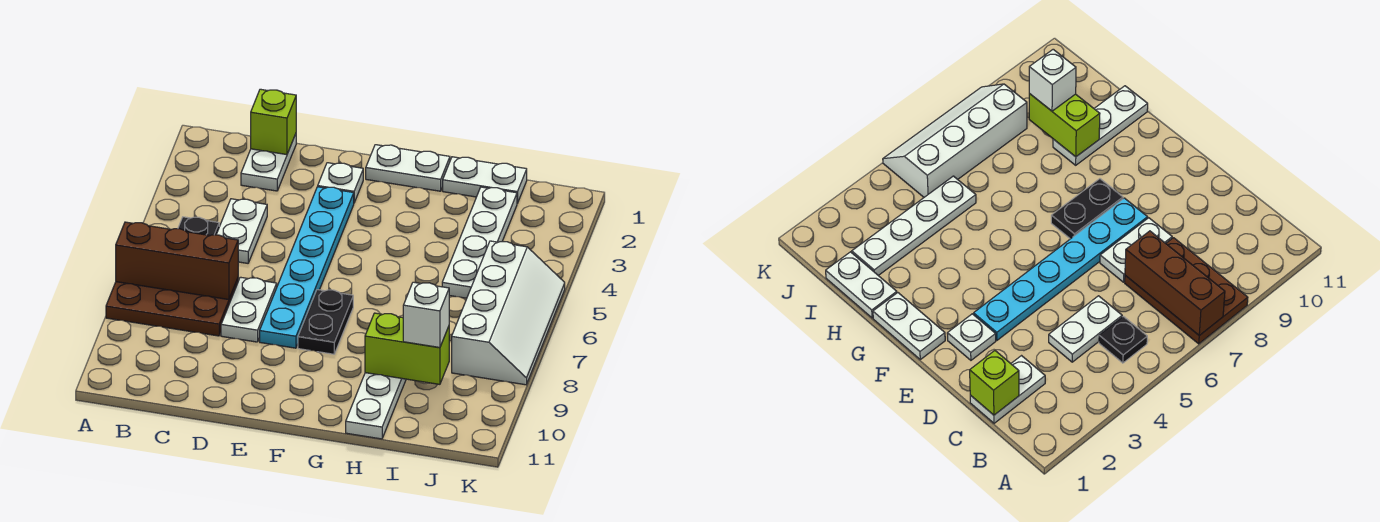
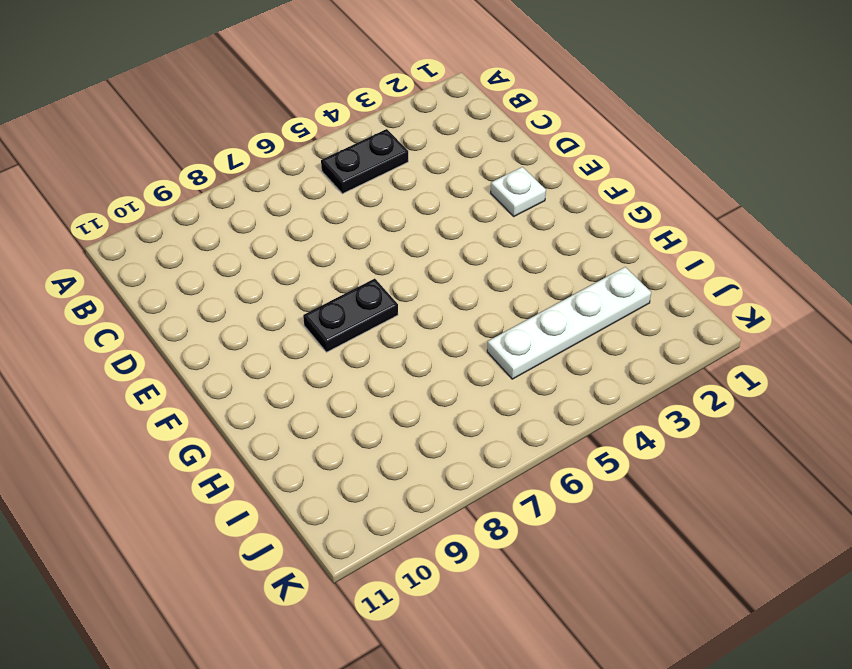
black 1x2 plate [321,129,408,194] -> black 1x1 plate [178,217,219,236]
none -> brown 2x3 plate [106,278,238,336]
none -> white 1x2 plate [241,134,296,191]
none -> white 1x2 plate [216,199,267,263]

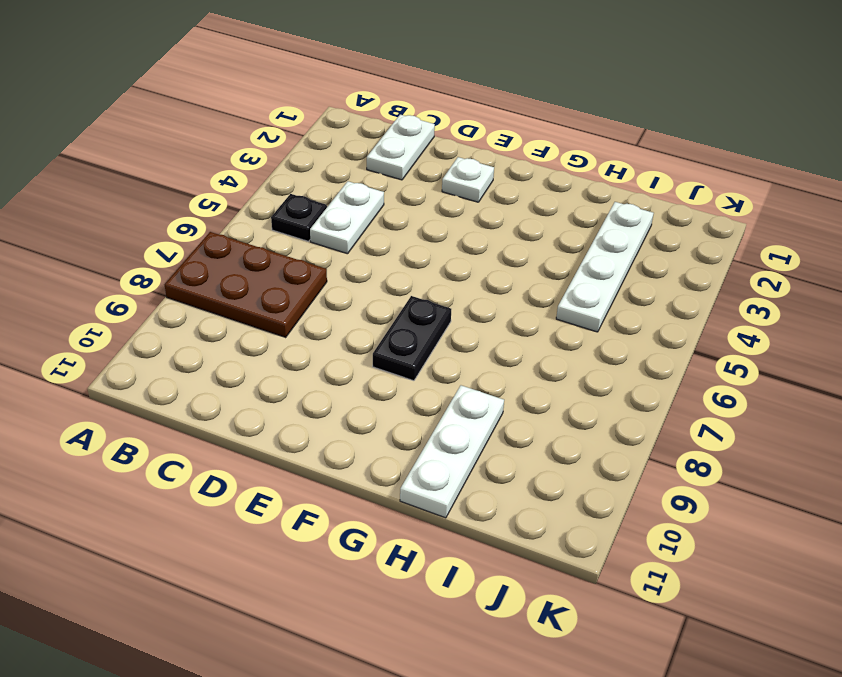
none -> white 1x2 plate [221,277,277,342]
none -> cyan 1x6 plate [260,187,354,348]
none -> white 1x2 plate [366,145,450,191]

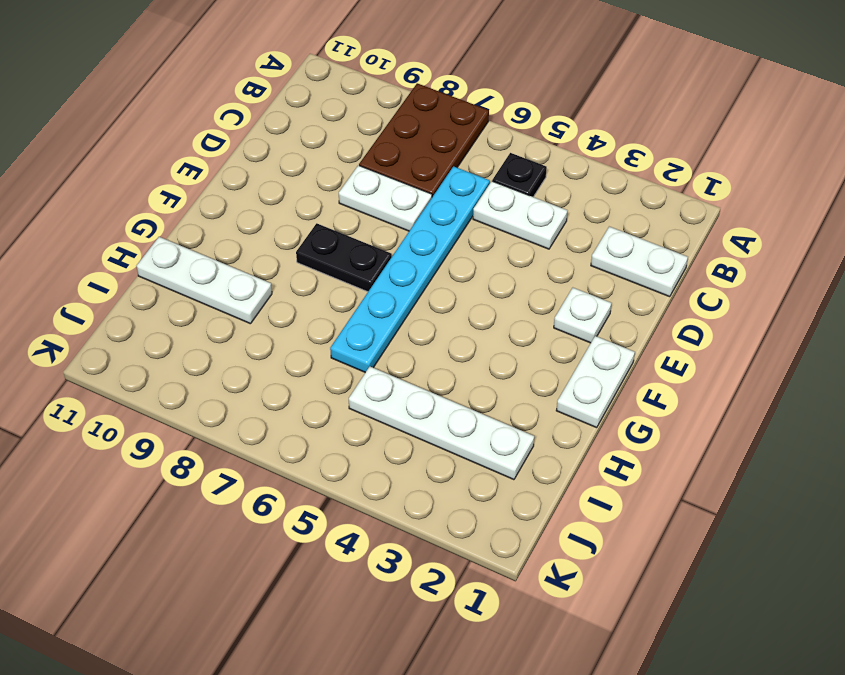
cyan 1x6 plate [330,166,490,372] -> cyan 1x6 plate turned to [260,187,354,348]
none -> white 1x2 plate [443,157,527,203]
none -> white 2x4 slope [452,241,565,385]
none -> brown 1x3 brick [116,222,238,300]

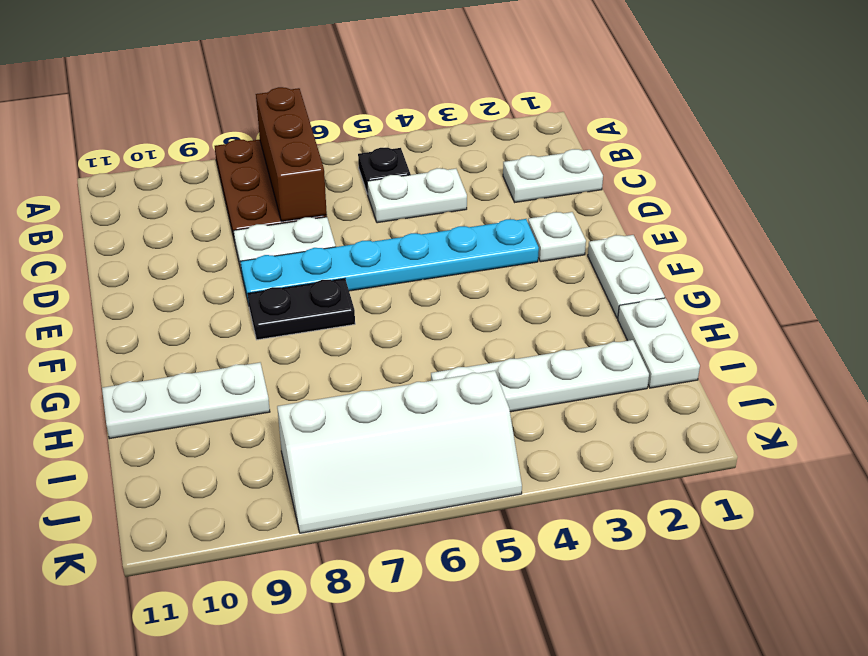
none -> lime 1x1 brick [251,89,296,155]
none -> lime 1x2 brick [365,313,449,384]
none -> white 1x1 brick [403,282,449,348]

